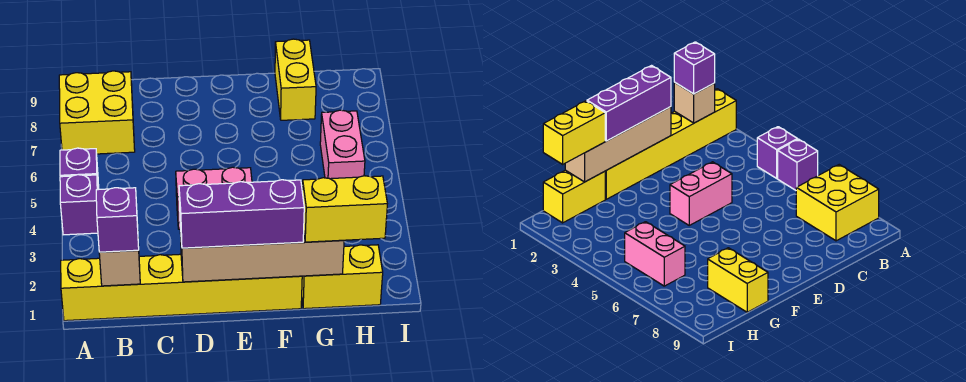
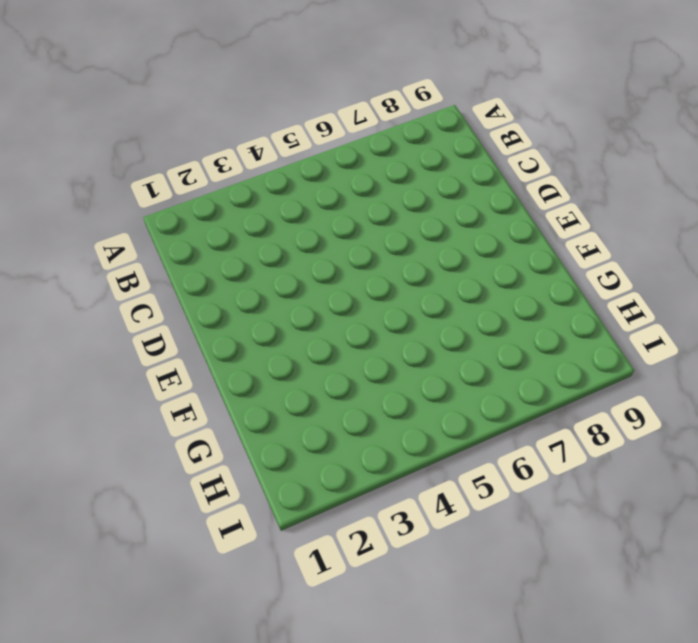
none -> yellow 1x6 brick [61,254,302,321]
none -> purple 1x1 brick [60,175,98,235]
none -> purple 1x1 brick [60,148,99,190]

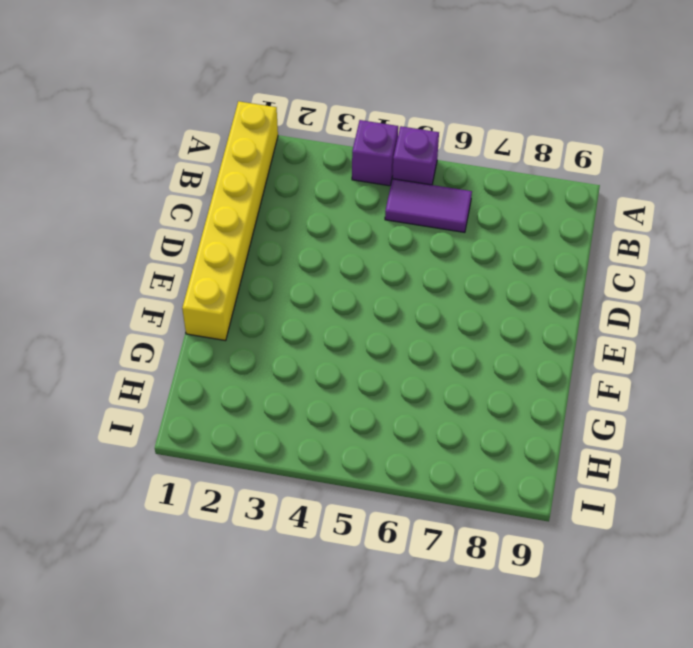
purple 1x2 tile [385,179,472,232] -> none
none -> yellow 2x2 brick [59,71,135,154]
none -> pink 1x2 brick [176,167,252,229]
none -> yellow 1x2 brick [302,245,383,309]

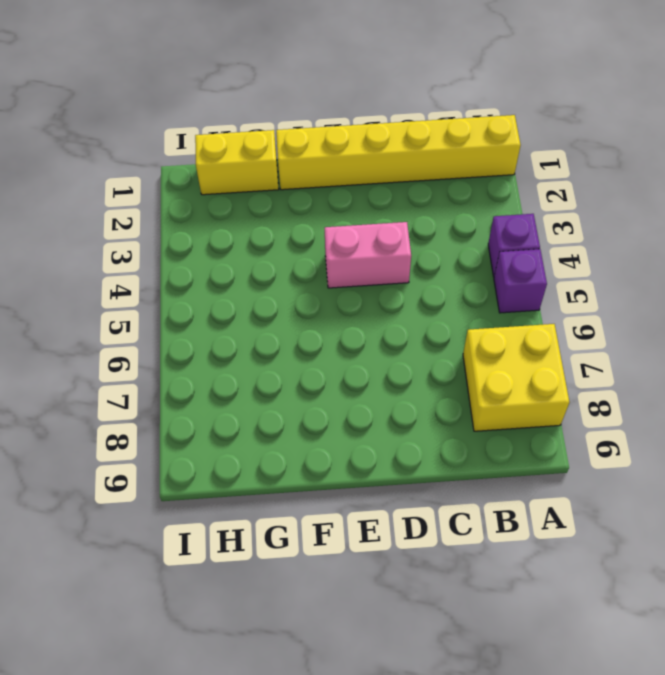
none -> yellow 1x2 brick [275,39,316,120]
none -> pink 1x2 brick [320,110,365,179]
none -> tan 1x1 brick [99,244,140,286]

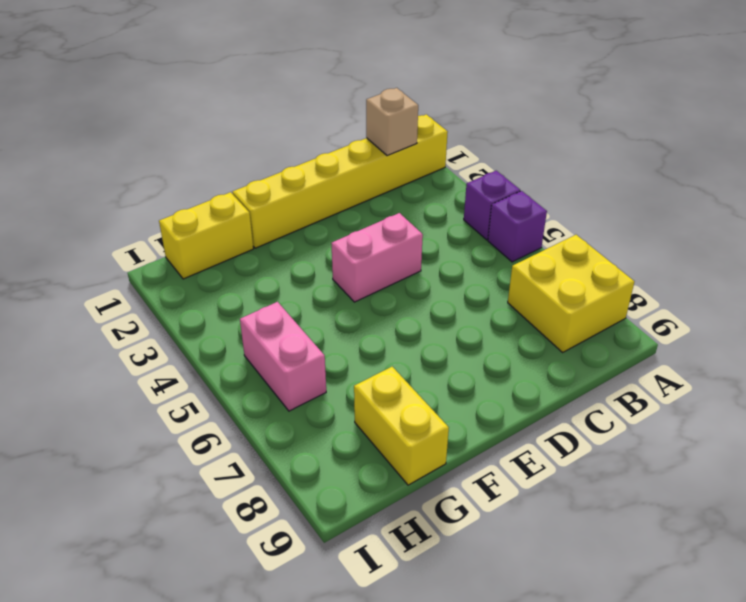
none -> tan 1x4 brick [180,227,344,282]
none -> purple 1x1 brick [96,188,139,252]
none -> purple 1x3 brick [179,180,304,248]

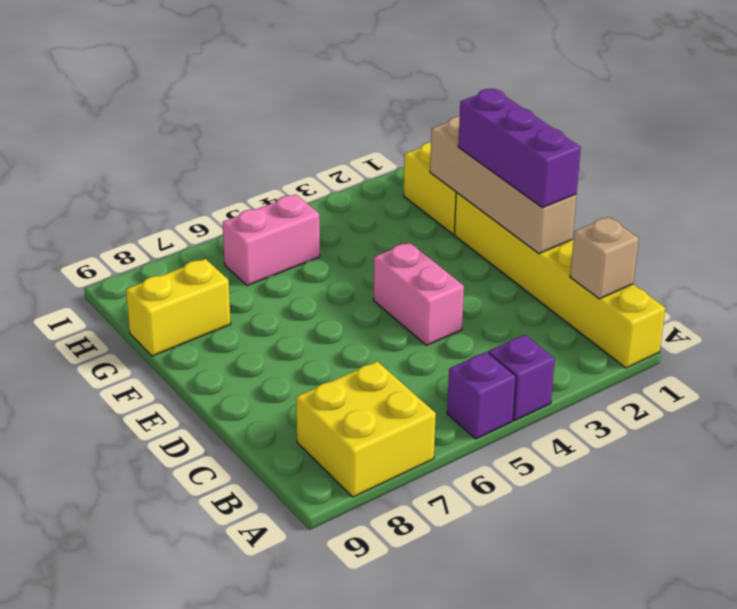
none -> purple 1x1 brick [96,188,139,252]
none -> yellow 1x2 brick [302,176,387,242]

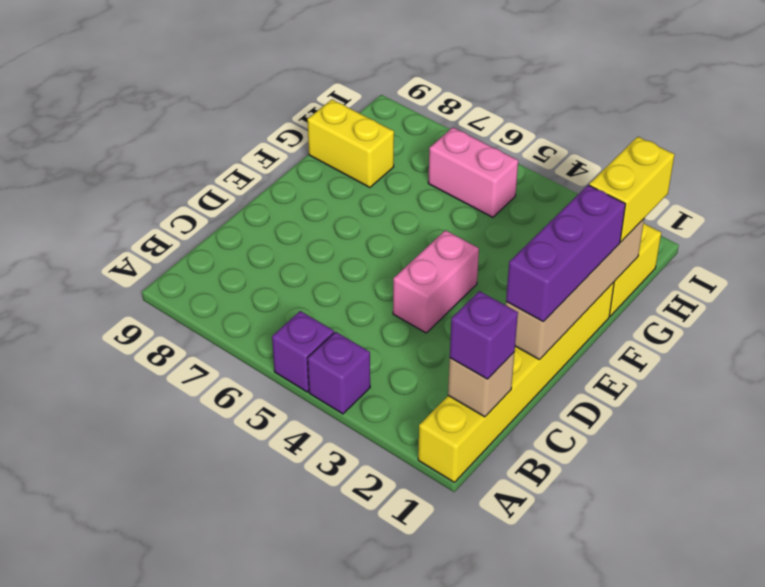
none -> yellow 2x2 brick [59,71,135,154]

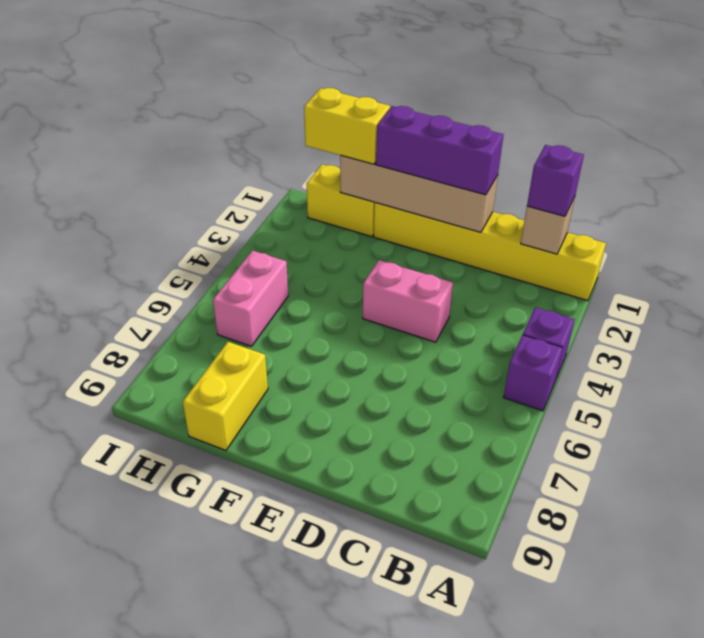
none -> yellow 2x2 brick [59,71,135,154]

